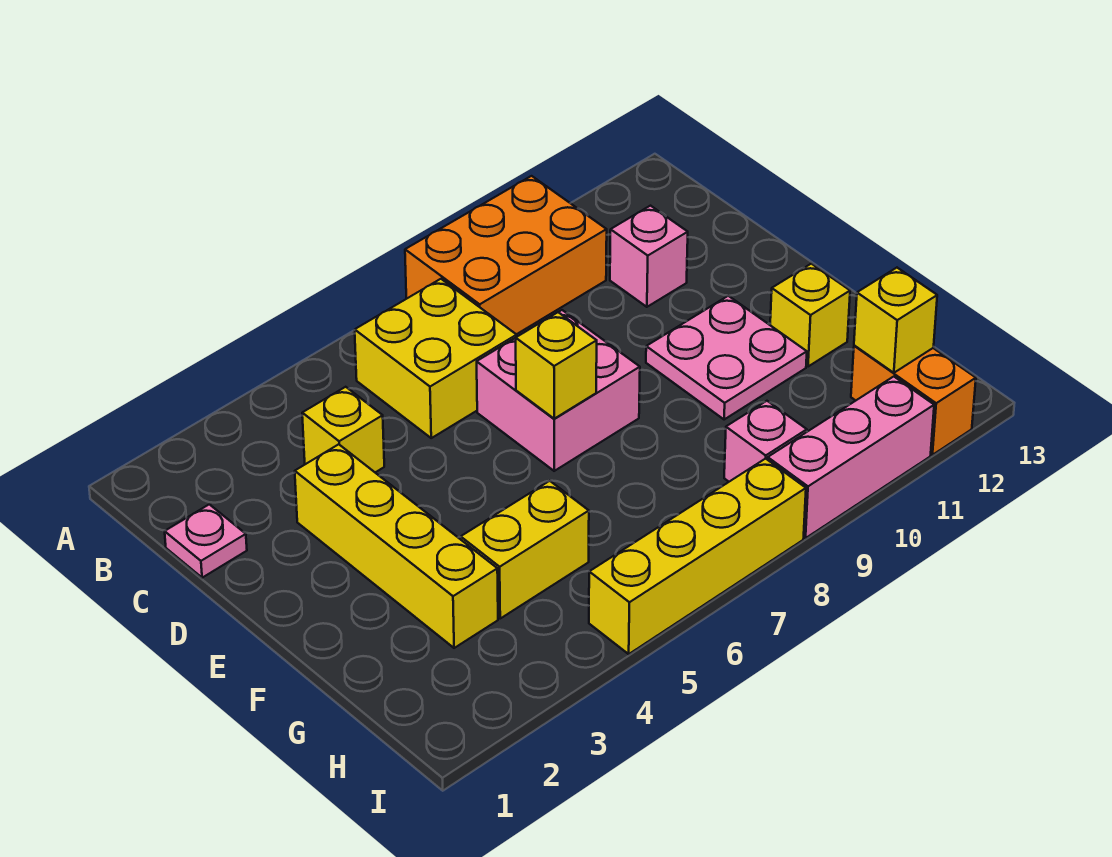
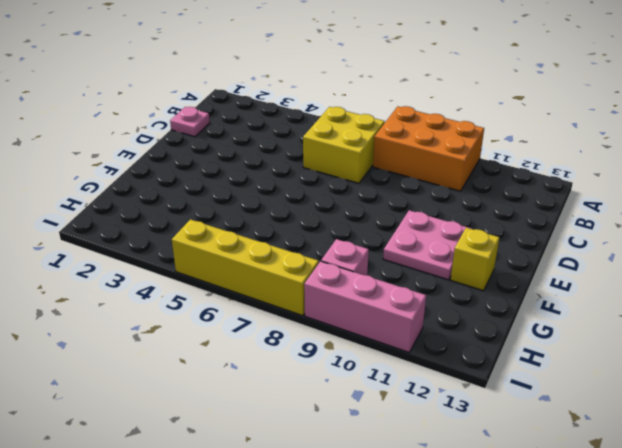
none -> yellow 1x1 brick [302,387,384,472]
none -> pink 1x1 brick [610,206,688,307]
none -> yellow 1x4 brick [295,444,498,648]

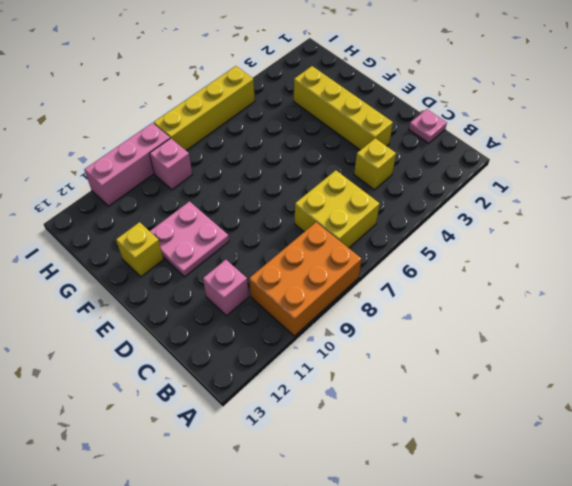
none -> pink 2x2 brick [477,310,640,471]
none -> yellow 1x2 brick [461,481,589,618]
none -> orange 1x2 brick [851,345,976,455]

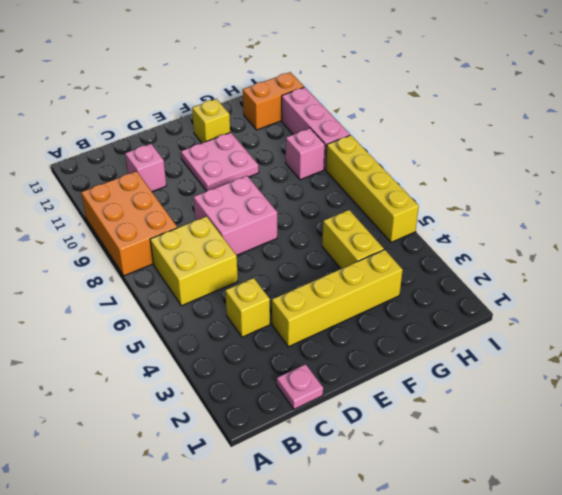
none -> yellow 1x1 brick [516,312,597,419]
none -> yellow 1x1 brick [854,268,937,373]

